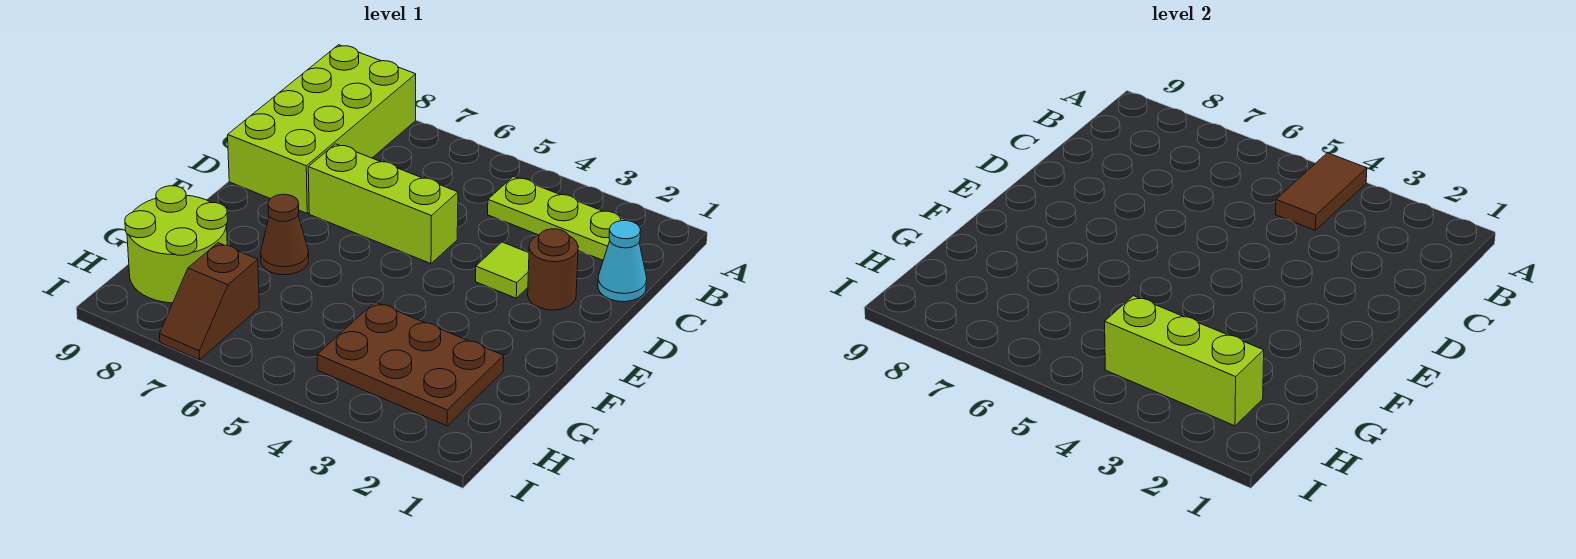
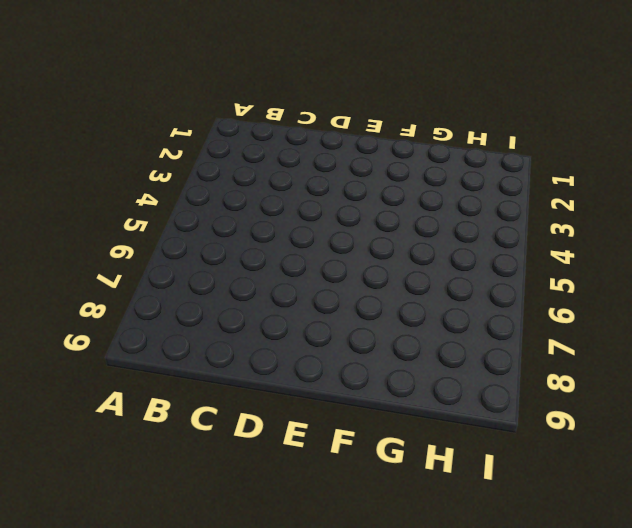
none -> lime 2x4 brick [228,45,416,213]
none -> lime 1x3 plate [488,177,627,260]
none -> cyan 1x1 cone [598,221,647,302]

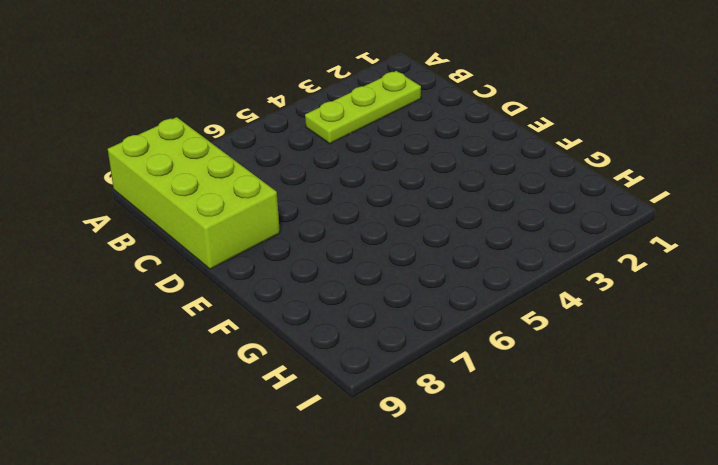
none -> cyan 1x1 cone [598,221,647,302]
none -> brown 1x1 round brick [528,229,578,310]
none -> lime 1x1 tile [476,242,529,298]

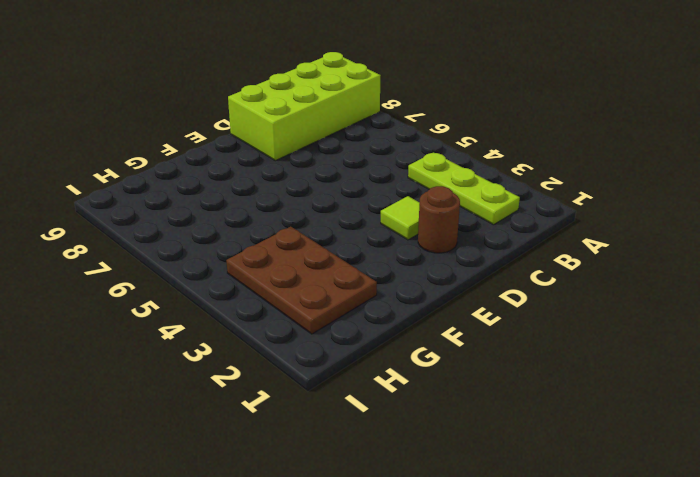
none -> cyan 1x1 cone [598,221,647,302]
none -> lime 1x3 brick [308,144,458,264]
none -> brown 1x1 cone [261,194,309,275]

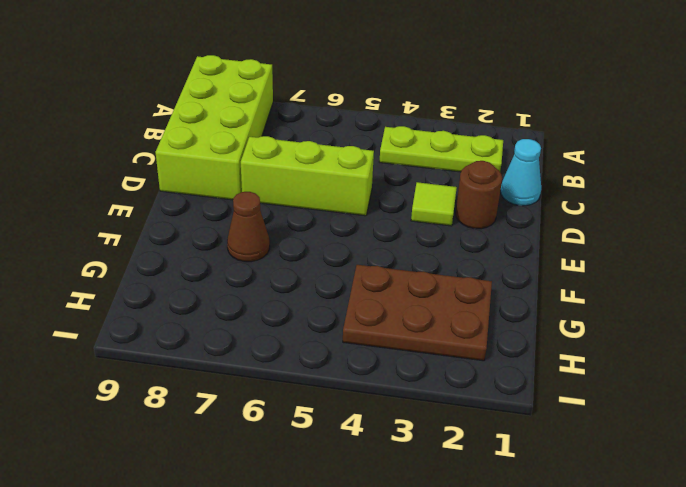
none -> lime 2x2 round brick [125,186,228,303]
none -> brown 1x2 slope [160,243,259,360]
none -> brown 1x2 tile [1276,153,1367,230]

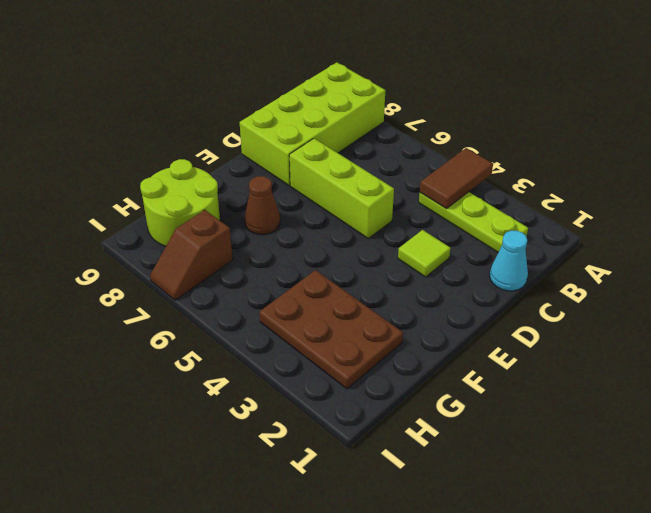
none -> brown 1x1 round brick [528,229,578,310]
none -> lime 1x3 brick [1105,296,1264,426]

